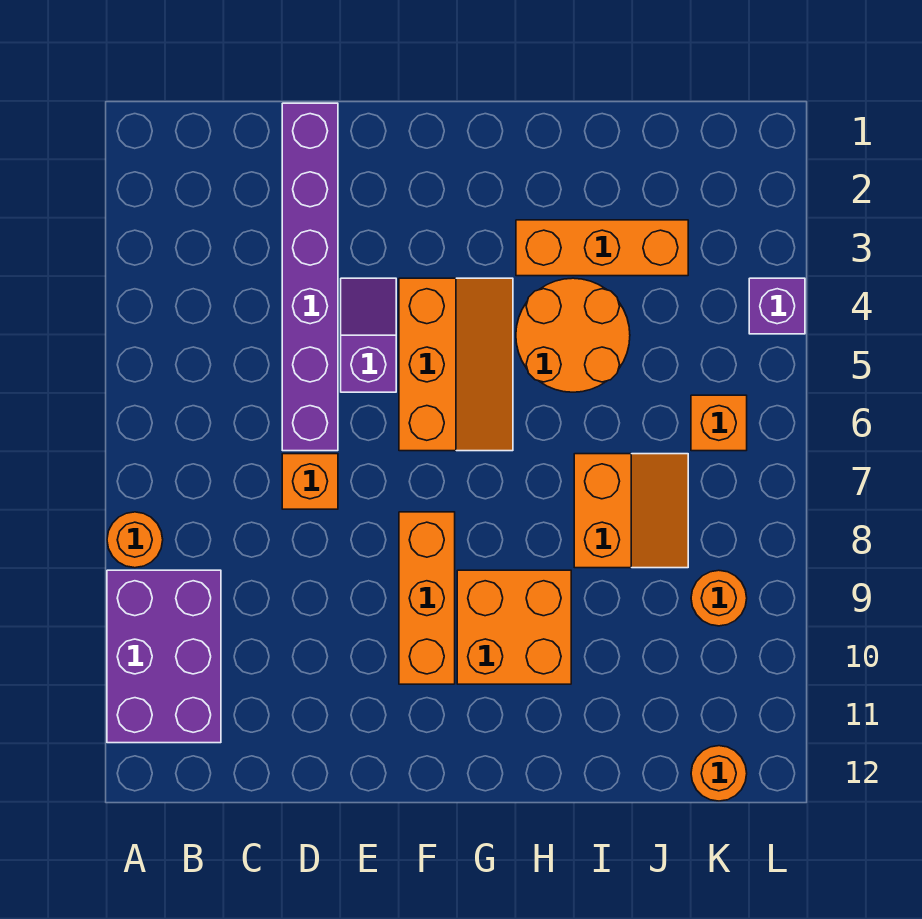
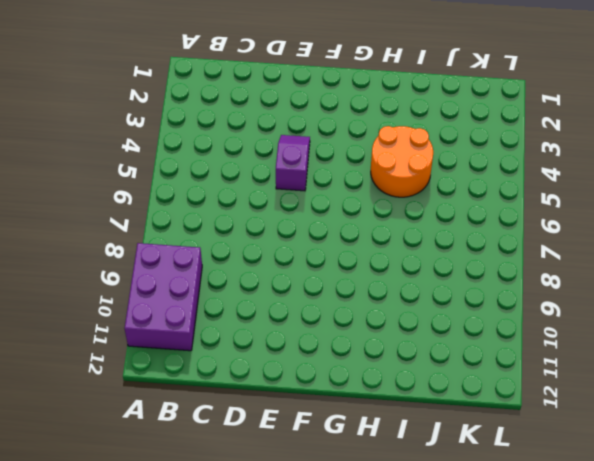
none -> orange 1x1 round brick [107,512,163,568]
none -> purple 1x6 brick [282,103,338,451]
none -> orange 1x1 brick [282,454,338,509]

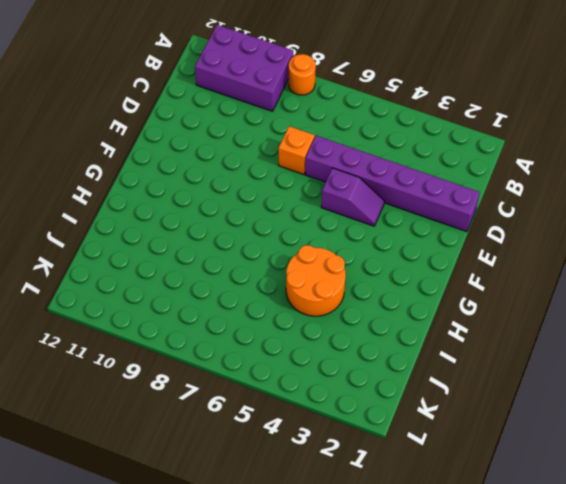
none -> orange 2x3 slope [399,278,513,451]
none -> orange 1x3 brick [399,512,455,684]
none -> orange 2x2 brick [457,570,571,684]

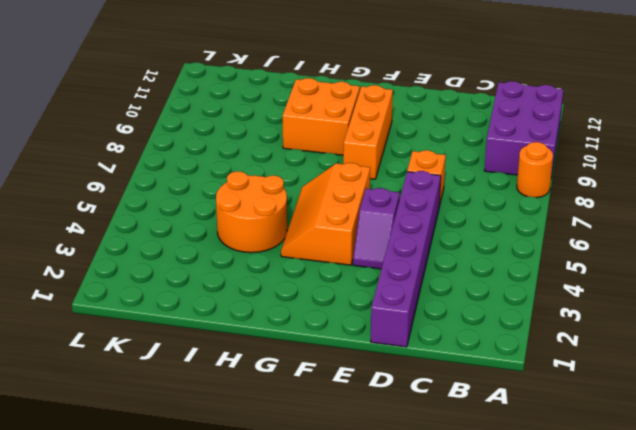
none -> orange 1x3 brick [516,220,688,276]
none -> orange 2x2 slope [574,454,688,568]
none -> orange 1x1 brick [691,395,747,451]

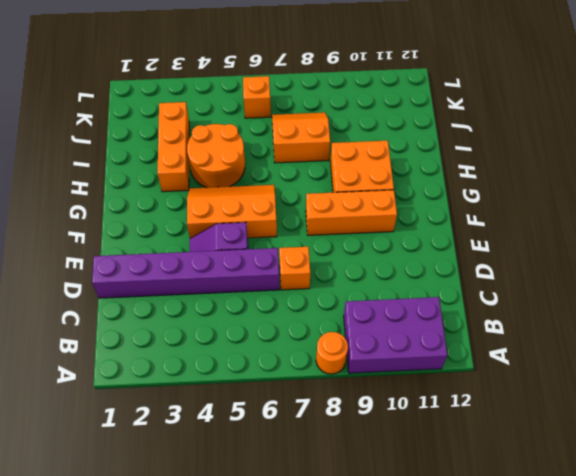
none -> orange 1x1 round brick [691,570,747,626]
none -> orange 1x1 round brick [691,746,747,801]
none -> purple 1x1 brick [749,278,805,334]

